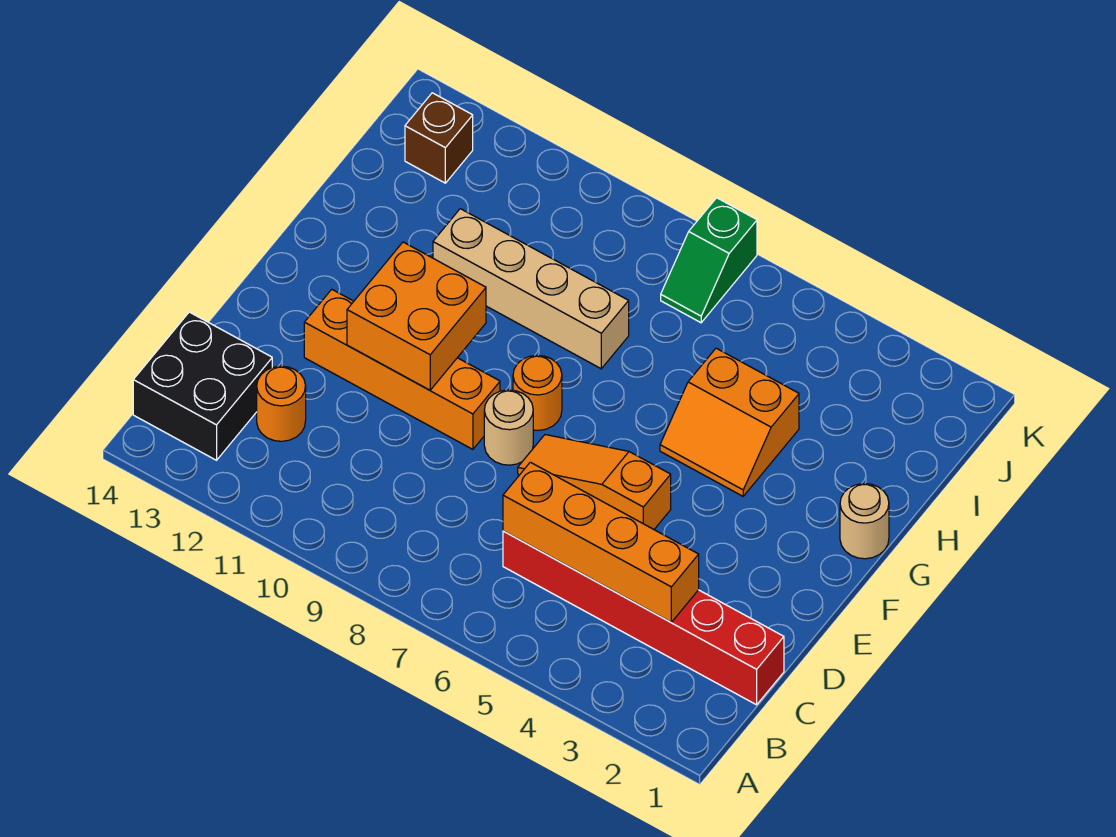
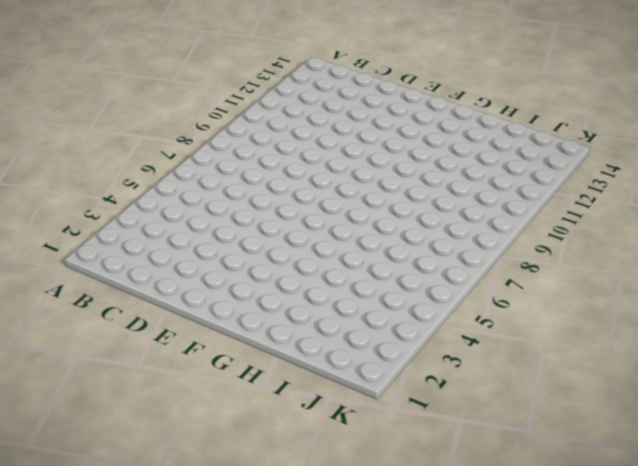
none -> black 2x2 brick [133,312,272,460]
none -> red 1x6 brick [503,531,784,705]
none -> orange 1x1 round brick [257,366,306,441]

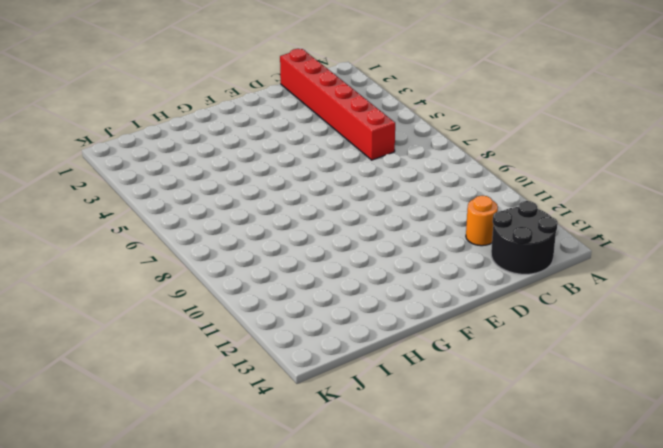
black 2x2 round brick [491,201,558,274] -> black 2x2 brick [133,312,272,460]
none -> orange 1x3 slope [518,435,671,529]
none -> tan 1x1 round brick [484,390,533,465]
none -> orange 1x4 brick [304,289,500,449]

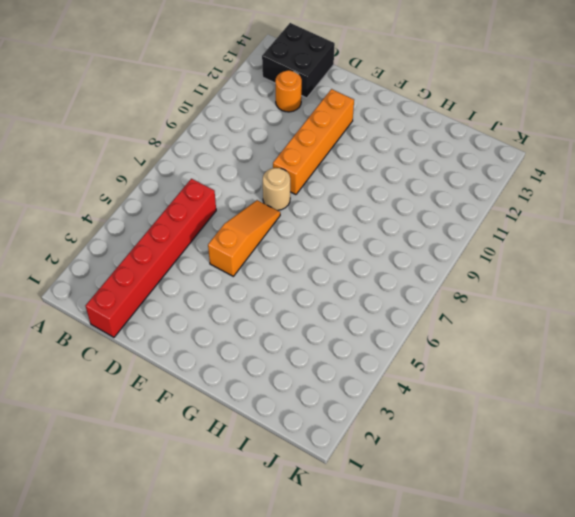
none -> orange 1x1 round brick [513,355,562,431]
none -> tan 1x1 round brick [840,484,889,559]
none -> orange 2x2 slope [660,348,799,496]

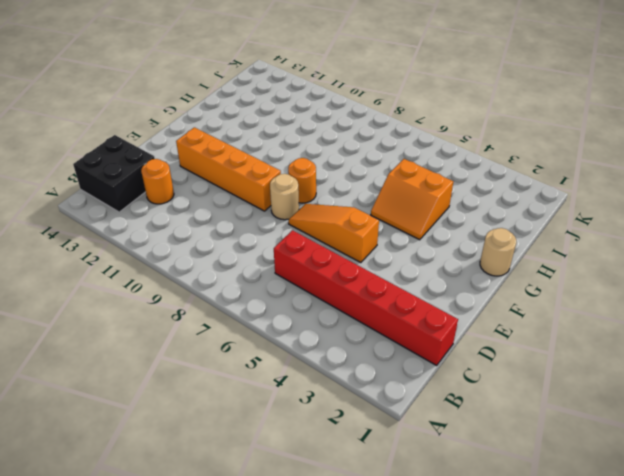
none -> tan 1x4 brick [433,209,629,369]
none -> green 1x2 slope [661,198,757,323]
none -> brown 1x1 brick [405,93,473,183]

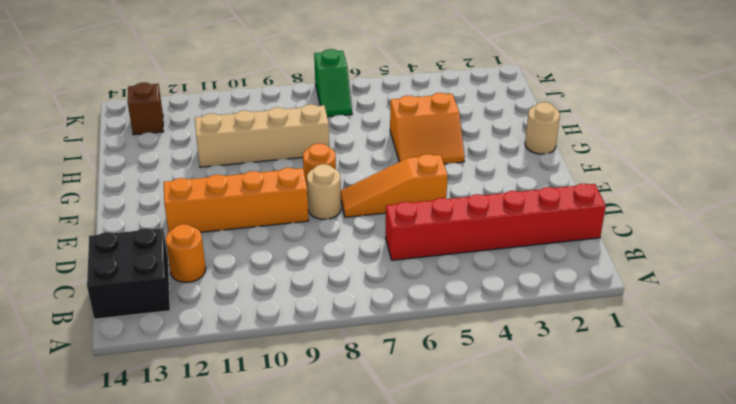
none -> orange 1x4 brick [503,462,699,622]
none -> orange 2x2 brick [347,242,486,390]

